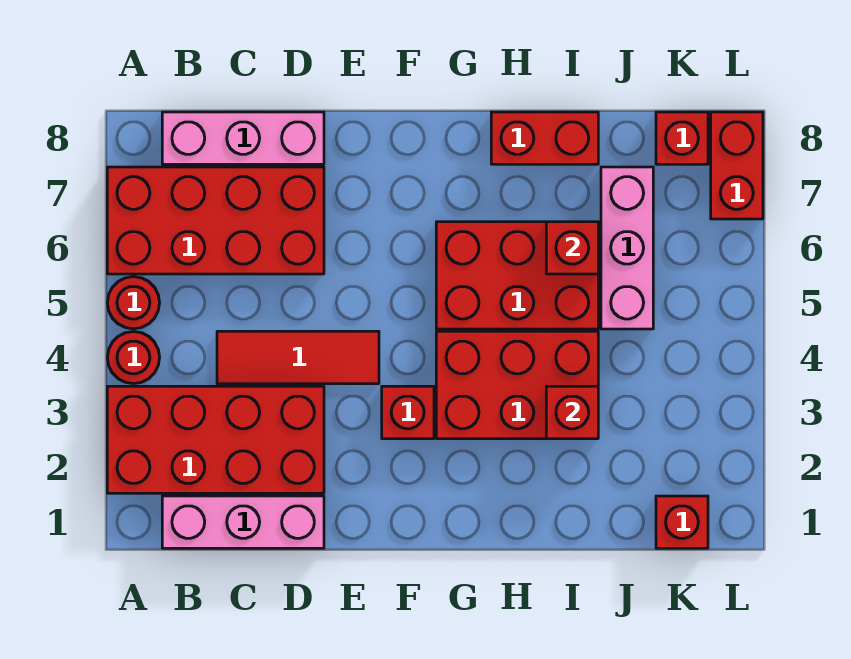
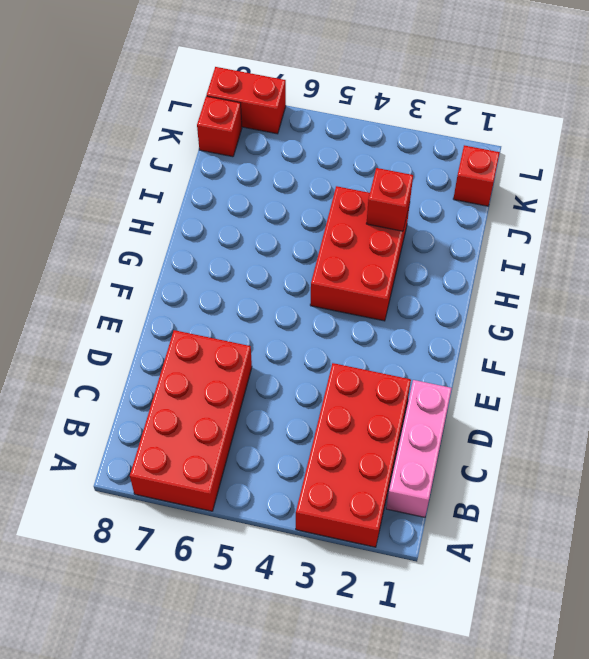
none -> red 1x1 round brick [107,332,160,384]
none -> red 1x1 round brick [107,277,160,329]
none -> pink 1x3 brick [162,112,324,164]

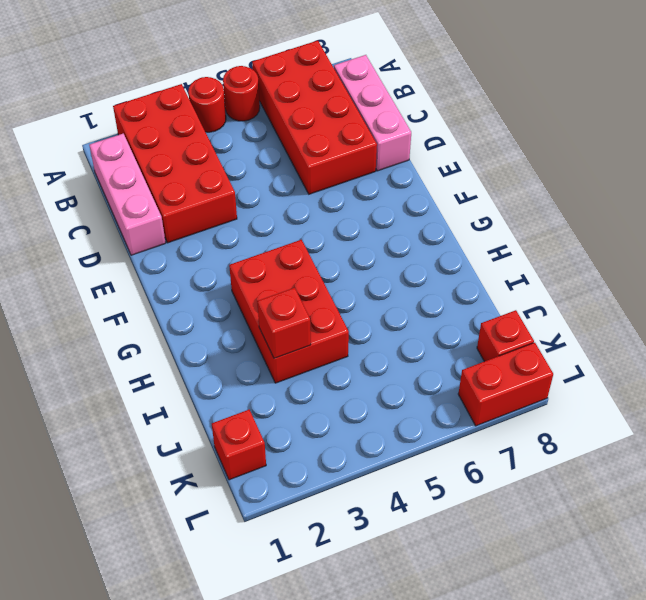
none -> red 1x3 tile [217,331,379,384]
none -> red 1x1 brick [382,386,434,439]
none -> red 2x3 brick [436,222,598,329]

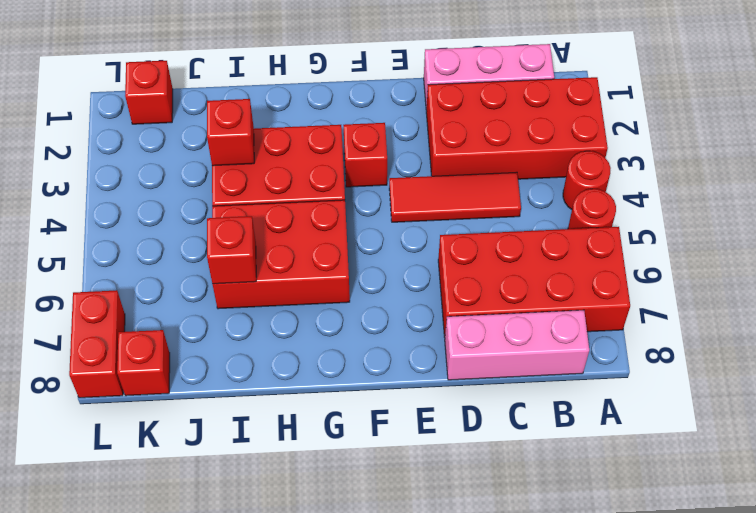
none -> red 1x2 brick [491,112,598,164]
none -> pink 1x3 brick [601,167,653,329]

